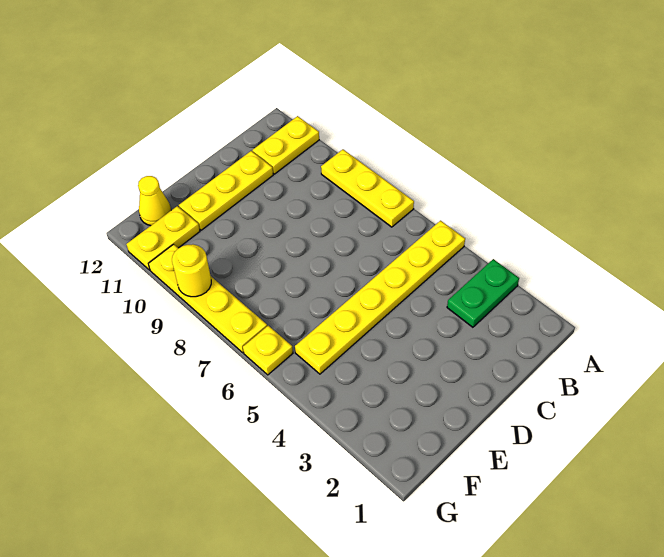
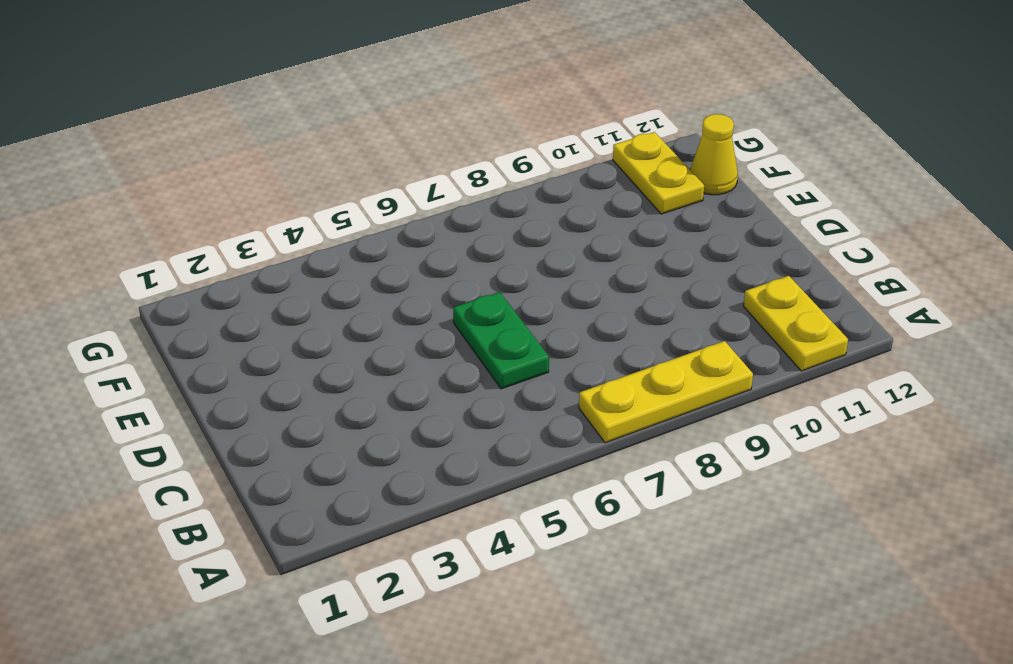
green 1x2 plate [453,292,549,389] -> green 1x2 plate moved to [447,259,519,327]
none -> yellow 1x6 plate [295,221,465,374]
none -> yellow 1x3 plate [179,151,273,230]

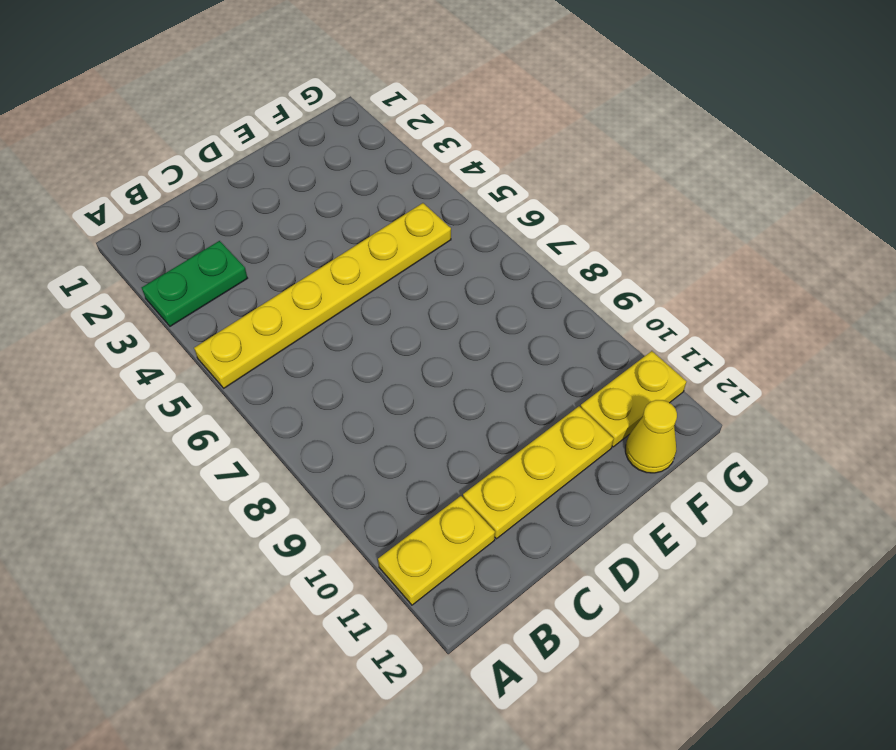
none -> yellow 1x3 plate [321,149,414,227]
none -> yellow 1x1 plate [243,326,293,375]

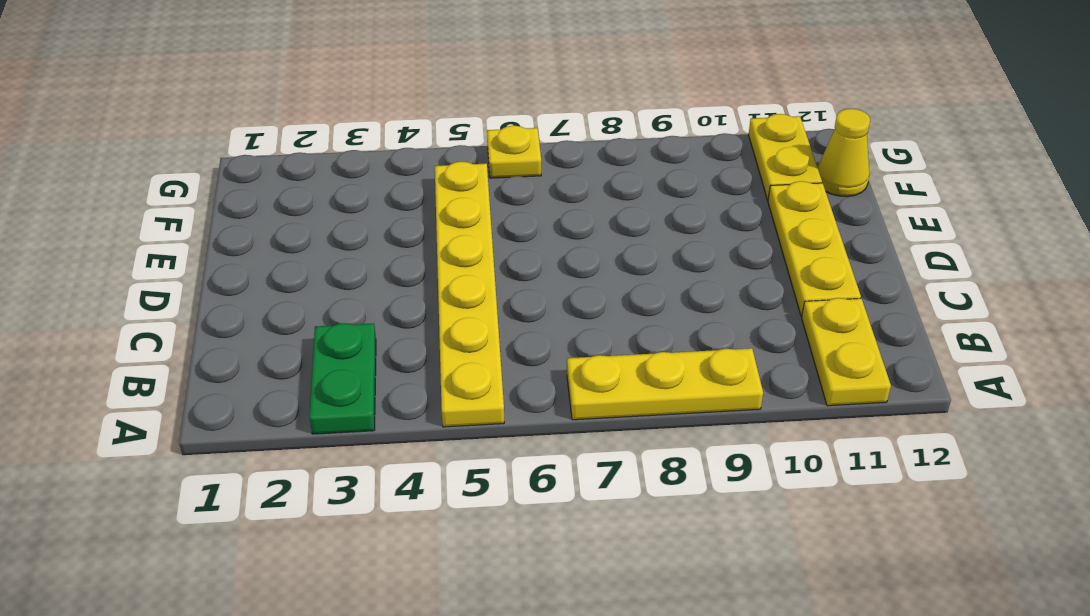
none -> yellow 1x4 plate [148,244,267,353]
none -> yellow 1x1 round brick [172,244,211,297]

